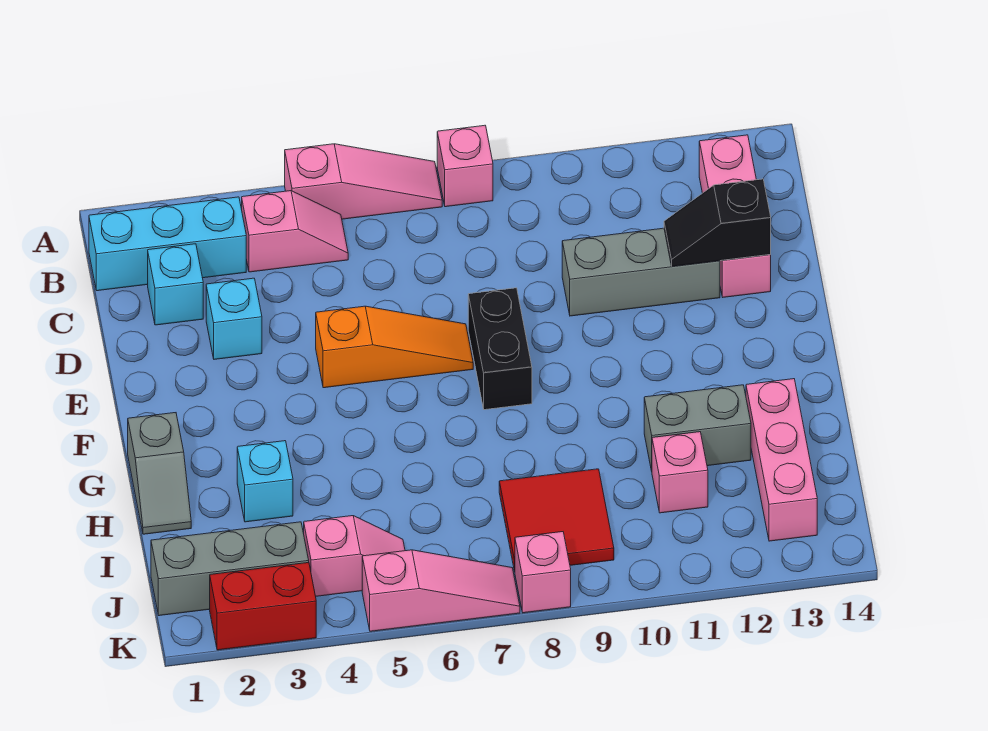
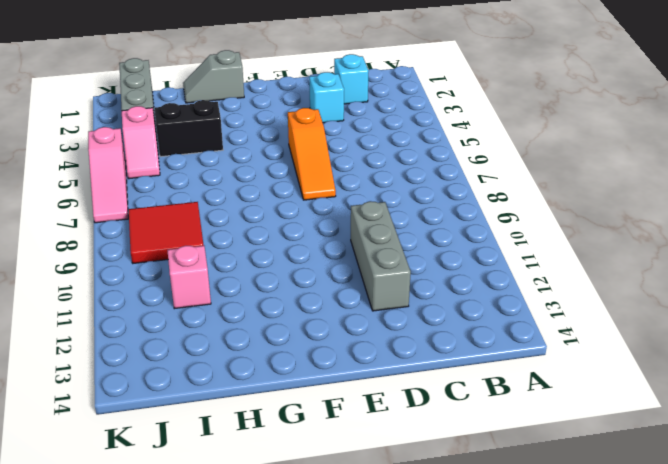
black 1x2 brick [154,100,223,157] -> black 1x2 brick moved to [468,288,532,410]
none -> pink 1x3 slope [285,144,442,219]
none -> pink 1x1 brick [437,125,493,207]
none -> cyan 1x3 brick [89,197,246,291]

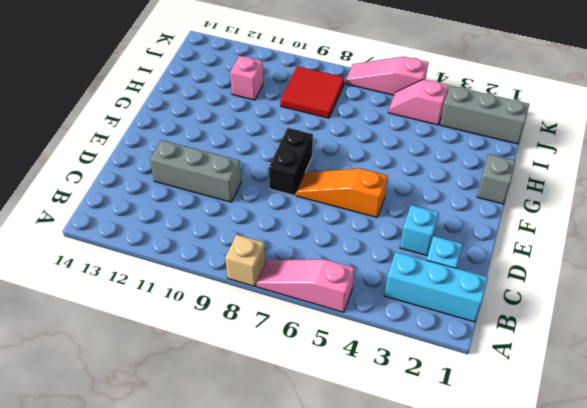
tan 1x1 brick [225,235,265,286] -> pink 1x1 brick [437,125,493,207]
none -> pink 1x2 slope [242,191,348,272]
none -> pink 1x3 brick [699,135,771,297]
none -> cyan 1x1 brick [237,441,293,522]

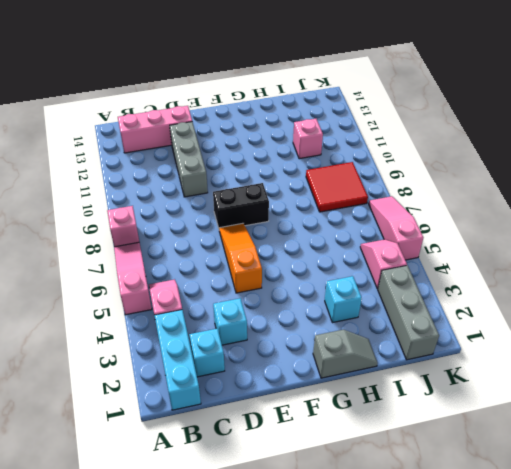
none -> grey 1x2 brick [644,385,751,471]
none -> pink 1x3 brick [746,379,817,541]
none -> red 1x2 brick [210,563,316,650]

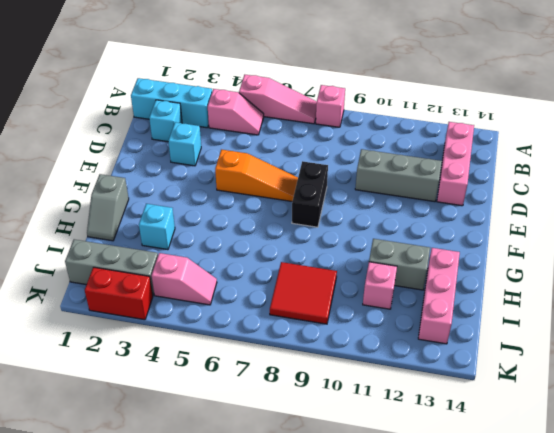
none -> pink 1x3 slope [362,550,520,631]
none -> pink 1x1 brick [515,532,571,613]
none -> black 1x2 slope [664,179,771,266]

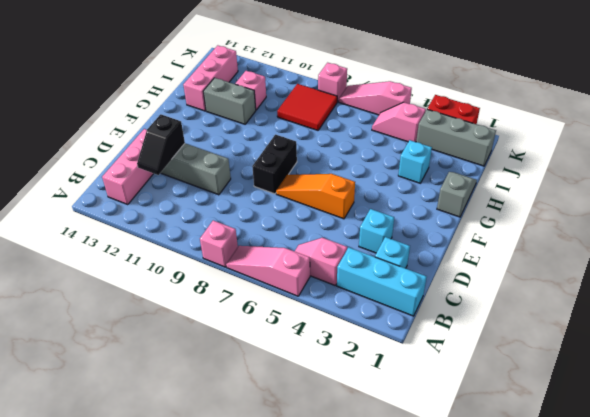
black 1x2 slope [137,114,185,175] -> black 1x2 slope turned to [664,179,771,266]

